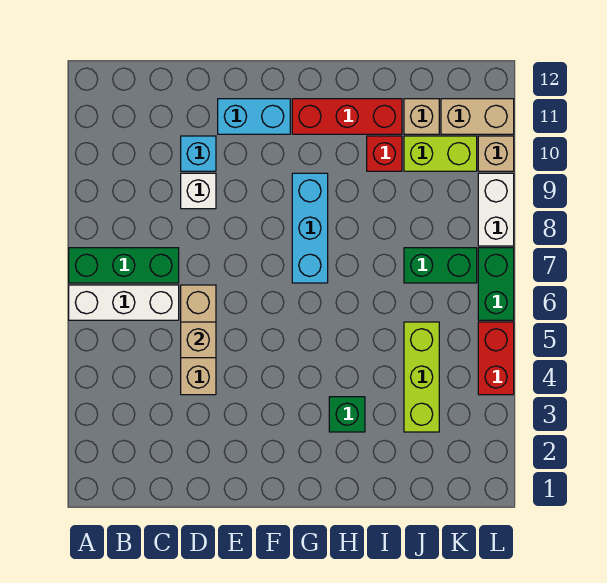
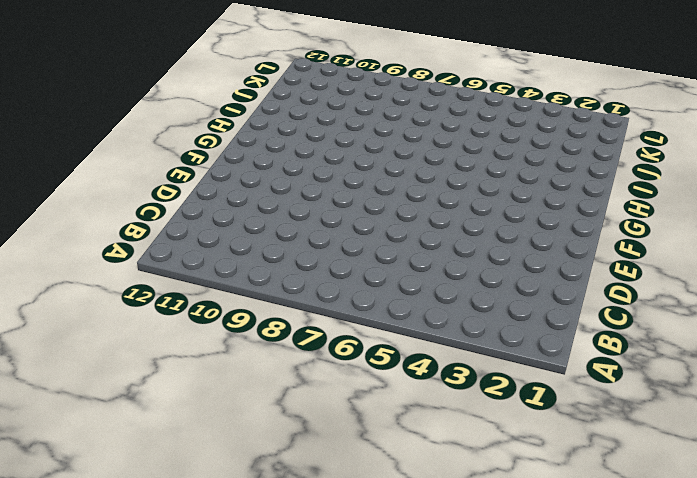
none -> white 1x3 brick [69,285,179,320]
none -> green 1x3 brick [69,248,179,283]
none -> tan 1x3 brick [181,285,216,395]

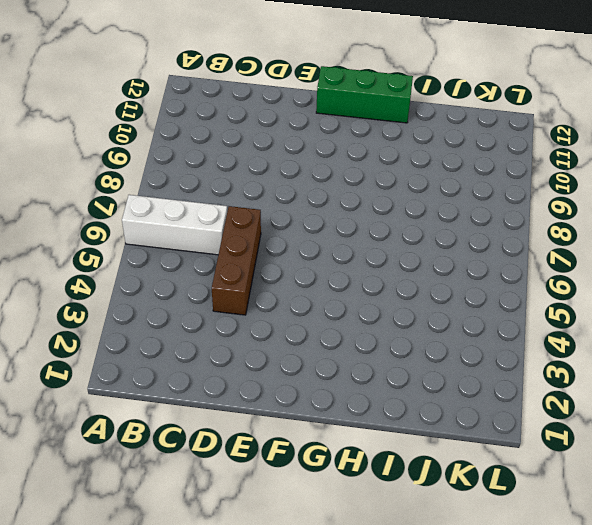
brown 1x3 brick [212,206,261,315] -> tan 1x3 brick [181,285,216,395]
green 1x3 brick [316,66,413,123] -> green 1x3 brick moved to [69,248,179,283]
none -> white 1x1 brick [181,173,216,209]
none -> cyan 1x1 brick [181,136,216,171]
none -> cyan 1x2 brick [218,99,290,134]

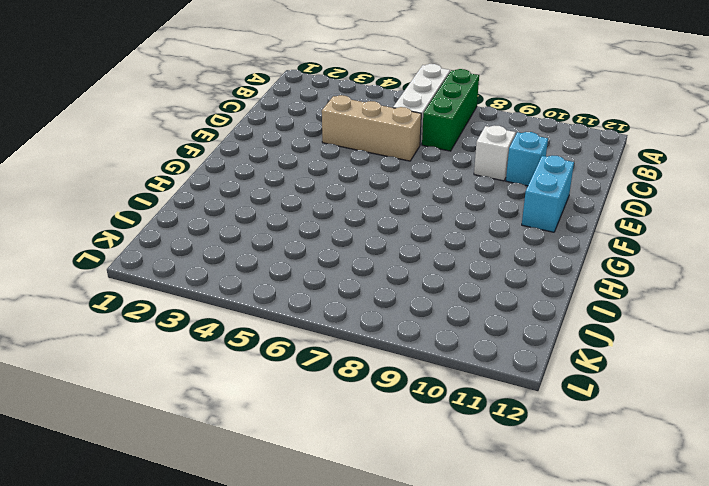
none -> cyan 1x3 brick [292,173,328,283]
none -> red 1x3 brick [292,99,402,134]
none -> green 1x1 brick [329,397,365,432]

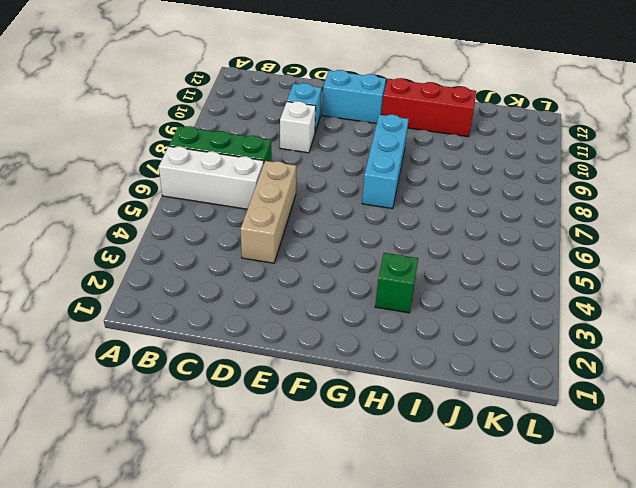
none -> red 1x1 brick [367,136,402,171]
none -> lime 1x3 brick [404,322,439,432]
none -> green 1x2 brick [404,248,477,283]

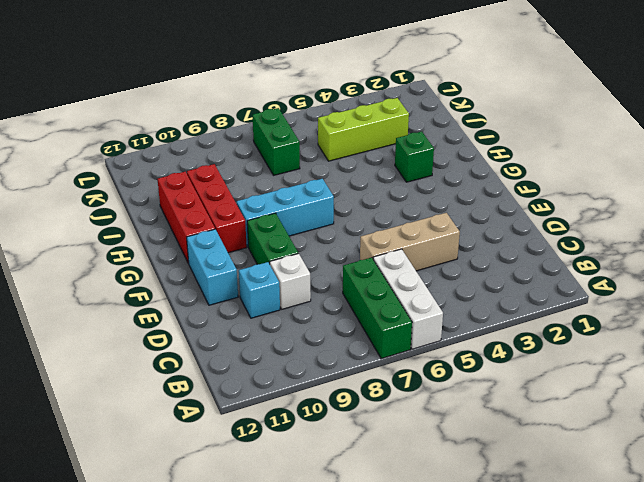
green 1x2 brick [247,213,298,264] -> green 1x2 brick turned to [478,248,514,320]
red 1x3 brick [187,164,247,253] -> red 1x1 brick [367,136,402,171]
none -> lime 1x2 brick [404,136,477,171]
none -> tan 1x1 brick [404,99,439,134]
none -> tan 1x2 brick [441,99,514,134]

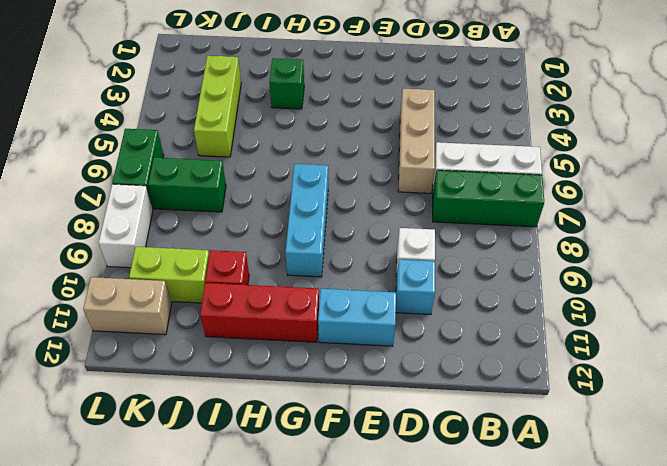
none -> tan 1x1 brick [404,99,439,134]
none -> red 1x2 brick [478,322,514,395]
none -> tan 1x1 brick [478,136,514,171]

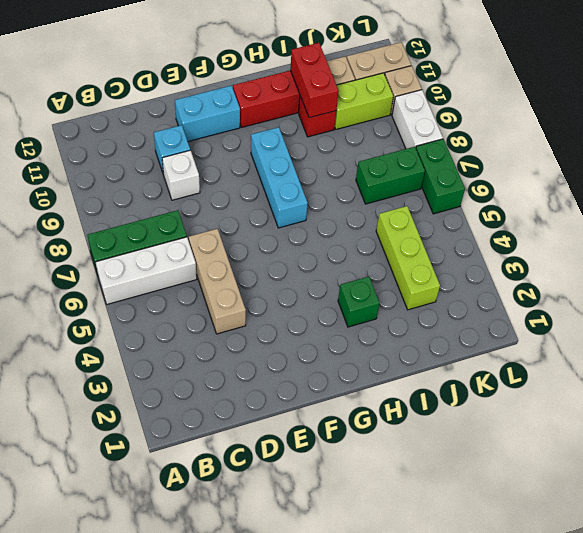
red 1x2 brick [290,43,339,118] -> red 1x2 brick moved to [478,322,514,395]
none -> tan 1x1 brick [181,322,216,358]

